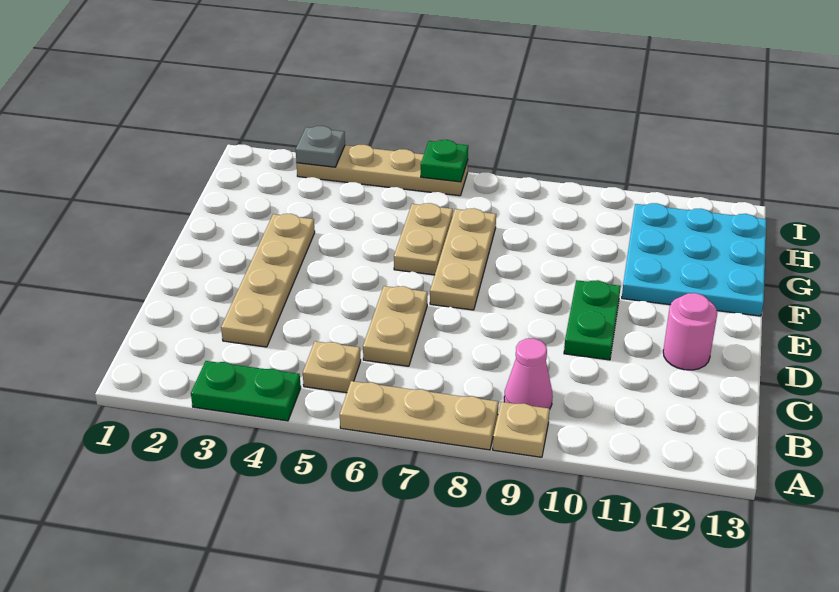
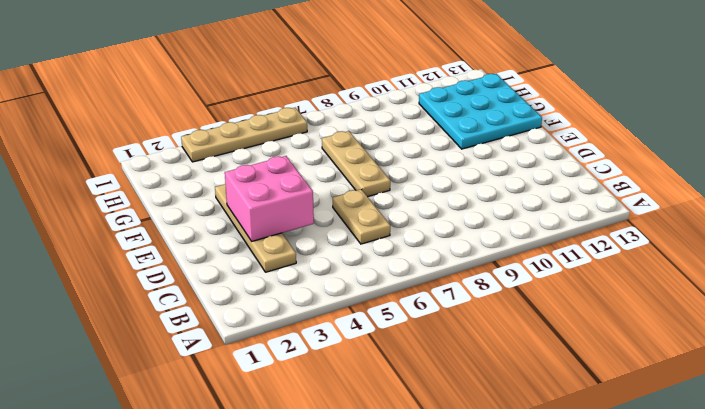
pink 2x2 brick [225,156,314,241] -> none
none -> green 1x2 plate [191,361,301,421]
none -> tan 1x3 plate [340,381,499,450]
none -> tan 1x1 plate [493,402,550,457]

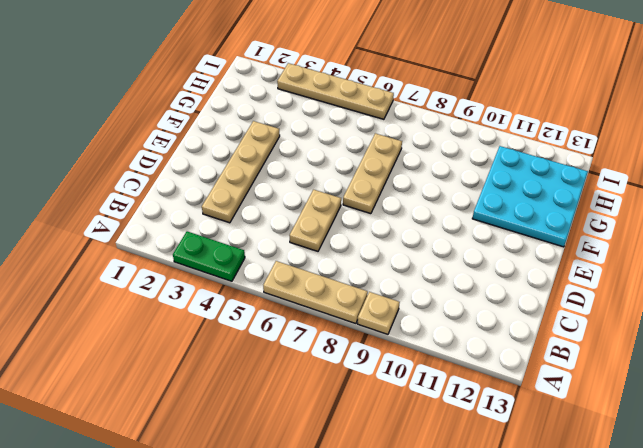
none -> tan 1x1 plate [303,341,361,393]
none -> pink 1x1 cone [504,338,553,409]
none -> green 1x2 plate [564,280,621,360]

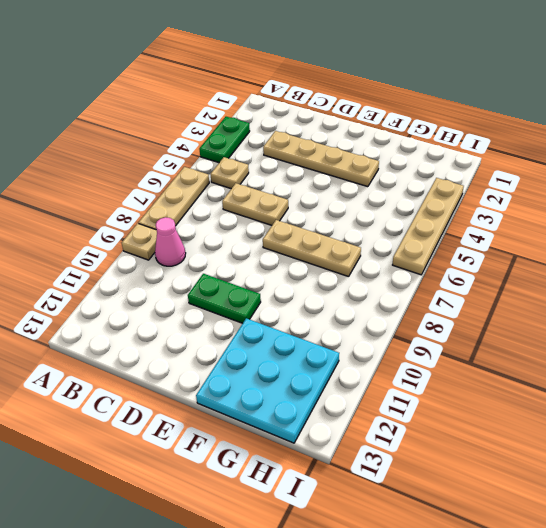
none -> pink 1x1 round brick [663,293,717,370]
none -> tan 1x2 plate [394,203,453,275]
none -> grey 1x1 plate [296,126,345,167]

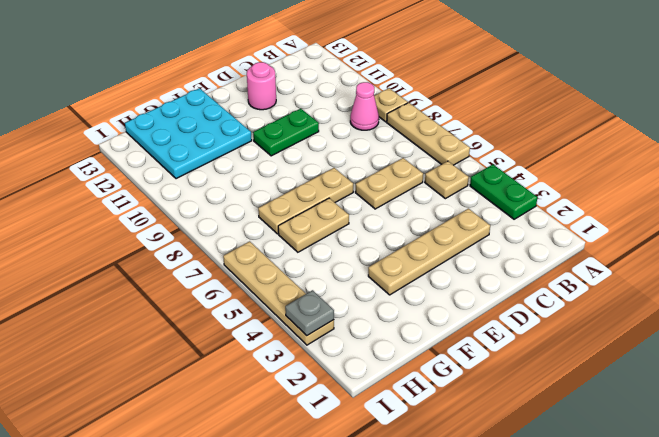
none -> green 1x1 plate [421,140,468,182]

